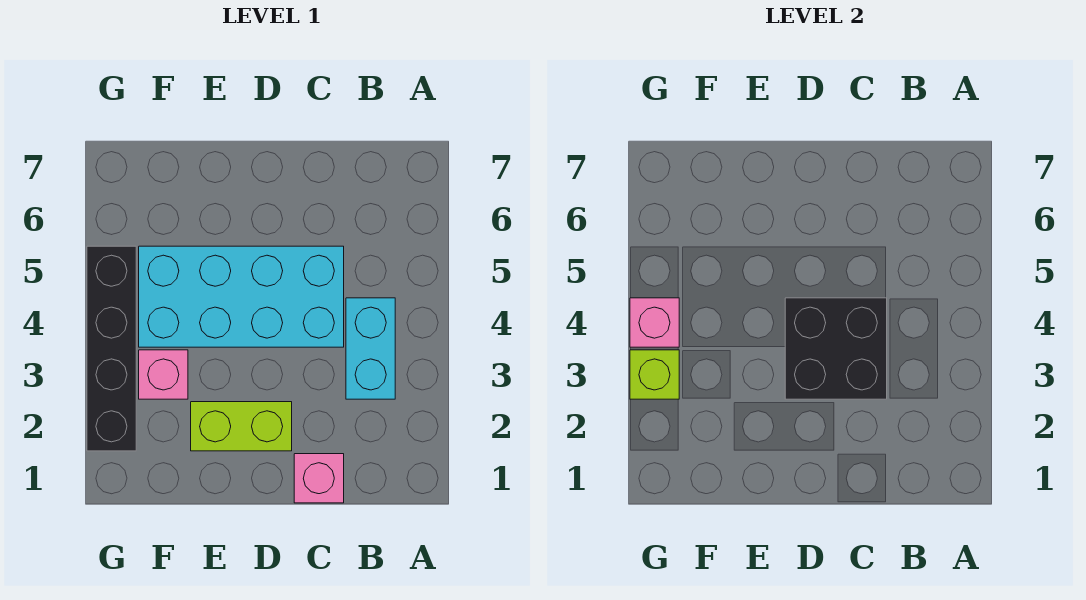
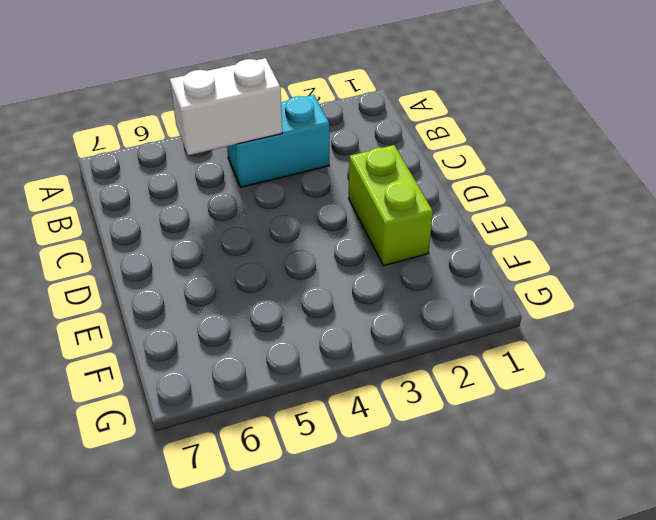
white 1x2 brick [170,58,282,155] -> none
none -> pink 1x1 brick [294,454,344,503]
none -> cyan 2x4 brick [139,246,344,347]

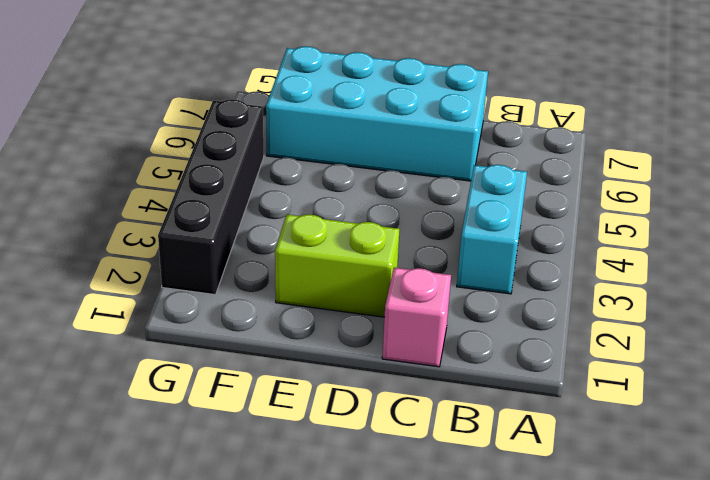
cyan 2x4 brick [266,46,488,181] -> cyan 2x4 brick moved to [139,246,344,347]
none -> pink 1x1 brick [139,350,188,399]
none -> black 2x2 brick [785,298,887,399]

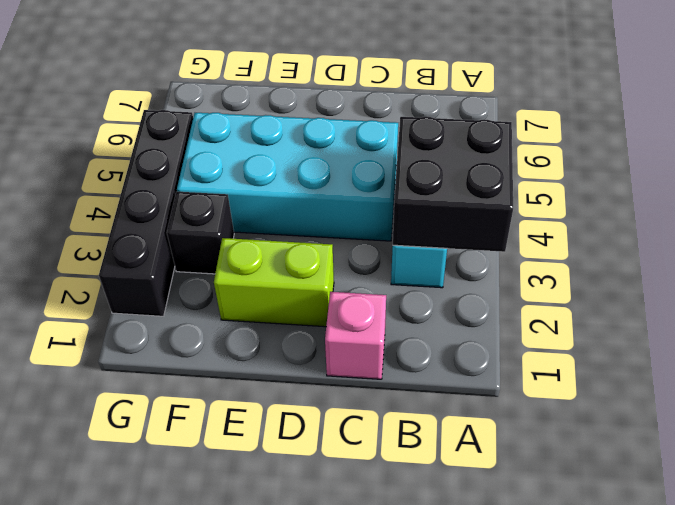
black 2x2 brick [393,117,513,252] -> black 2x2 brick moved to [785,298,887,399]
black 1x1 brick [167,191,234,274] -> pink 1x1 brick [139,350,188,399]
none -> lime 1x1 brick [630,350,679,399]
none -> pink 1x1 brick [630,298,679,347]

